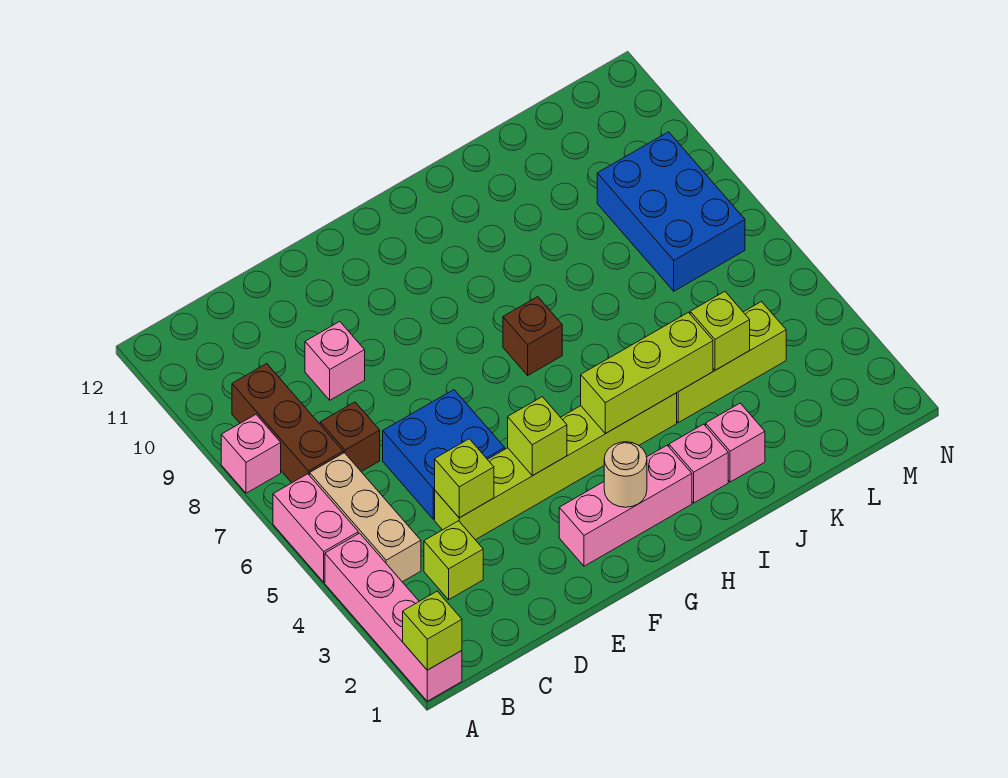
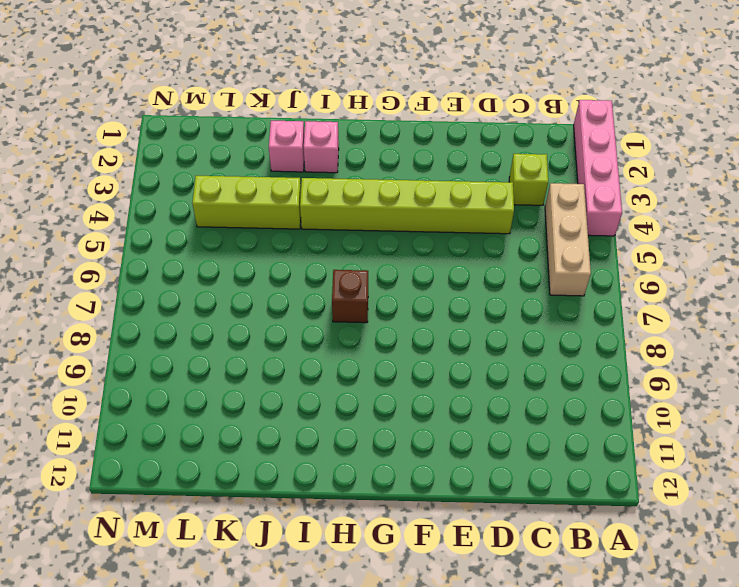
none -> pink 1x2 brick [273,474,358,582]
none -> pink 1x1 brick [221,415,281,493]
none -> brown 1x3 brick [232,364,343,483]

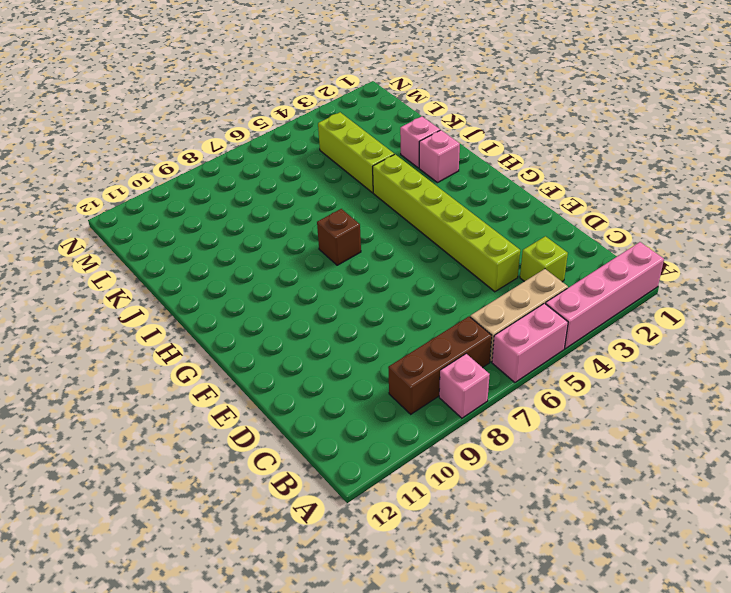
none -> brown 1x1 brick [320,402,380,472]
none -> blue 2x2 brick [383,390,505,519]
none -> pink 1x1 brick [305,322,365,400]

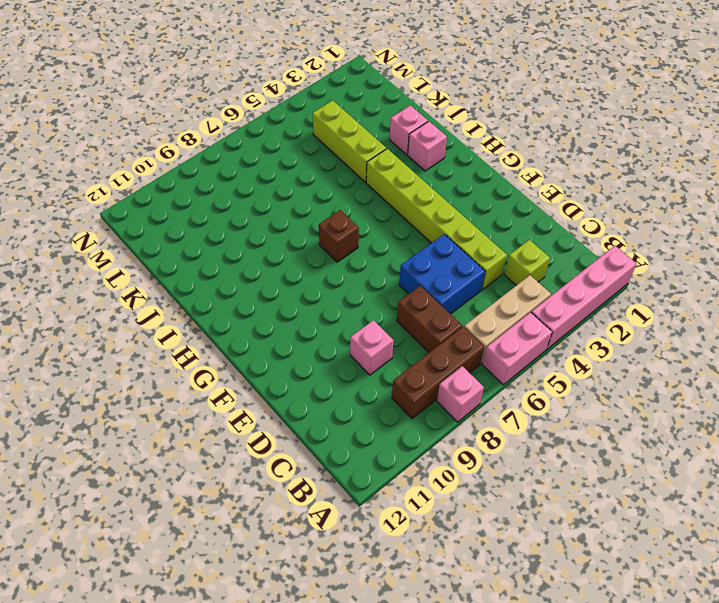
brown 1x2 brick [397,286,462,352] -> brown 1x1 brick [320,402,380,472]
none -> pink 1x3 brick [559,445,692,566]
none -> blue 2x3 brick [597,132,745,291]
none -> lime 1x1 brick [403,591,462,670]

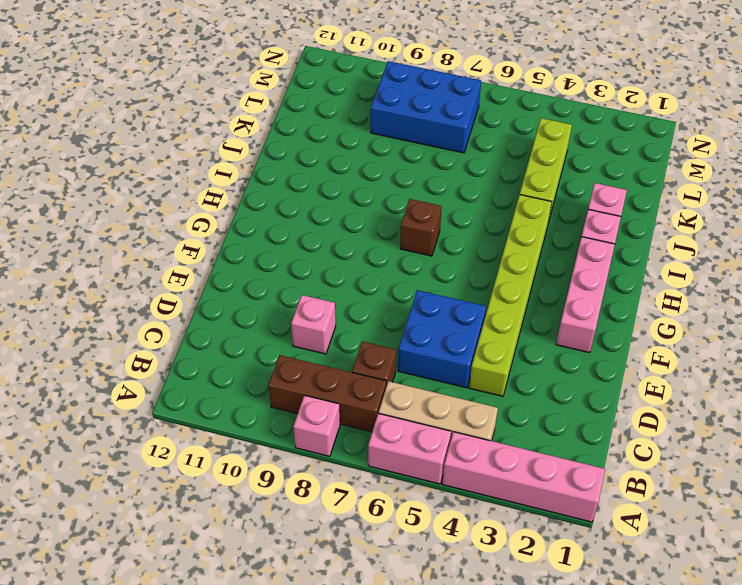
none -> lime 1x1 brick [424,521,483,600]
none -> lime 1x1 brick [403,591,462,670]
none -> lime 1x1 brick [435,439,494,518]

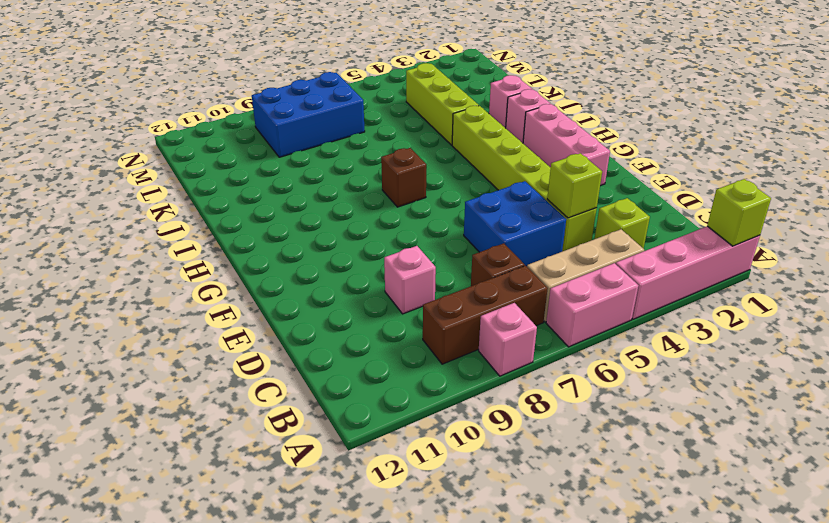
none -> lime 1x1 brick [508,397,567,476]
none -> tan 1x1 round brick [604,442,647,507]
none -> lime 1x3 brick [581,312,713,434]

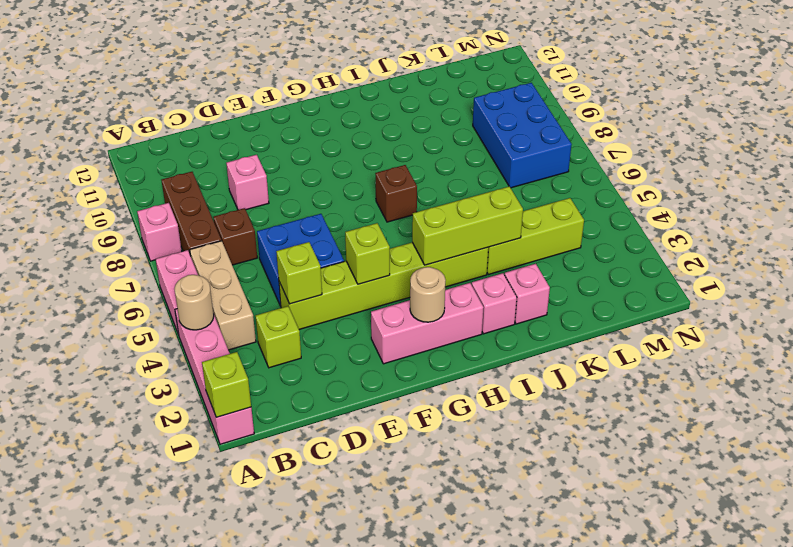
tan 1x1 round brick [174,275,214,330] -> none
none -> lime 1x1 brick [690,292,750,370]

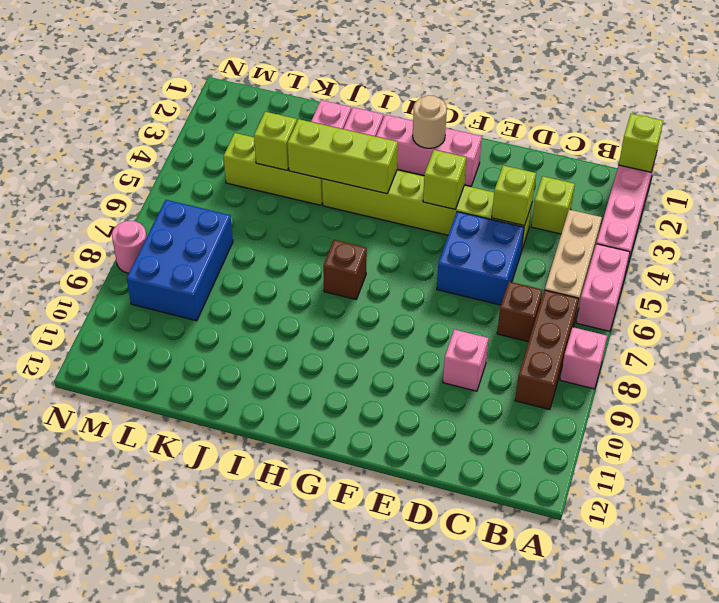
pink 1x1 round brick [112,221,147,273] -> none

